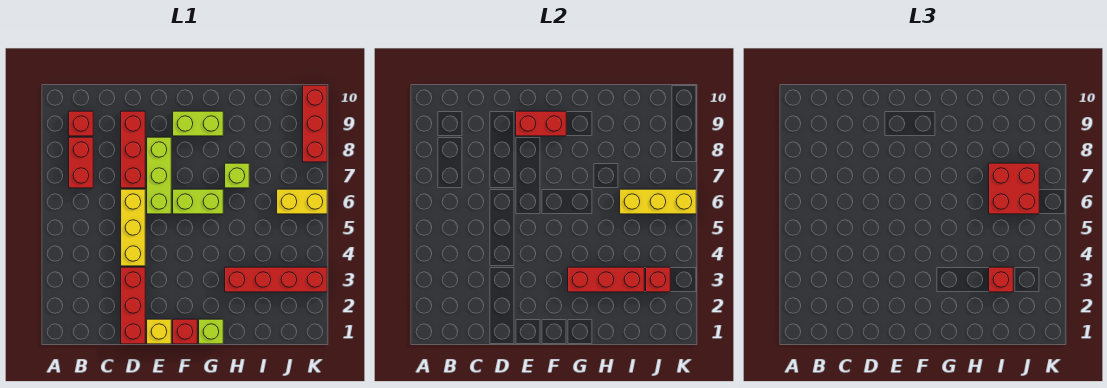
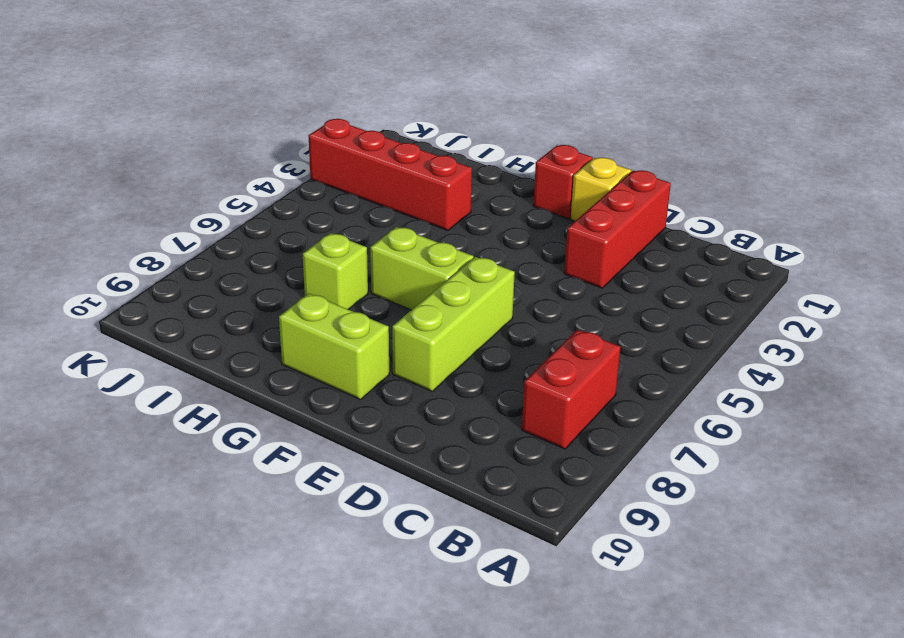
none -> red 1x1 brick [69,111,93,136]
none -> yellow 1x3 brick [121,189,145,266]
none -> red 1x3 brick [121,111,145,188]

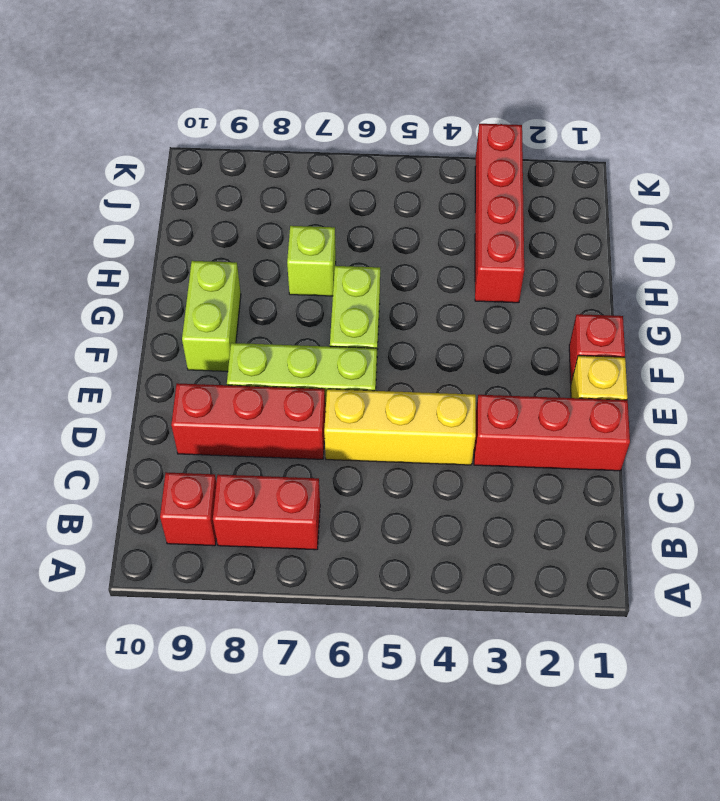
none -> lime 1x1 brick [199,319,223,344]
none -> yellow 1x2 brick [277,189,327,214]
none -> red 1x3 brick [303,85,327,162]

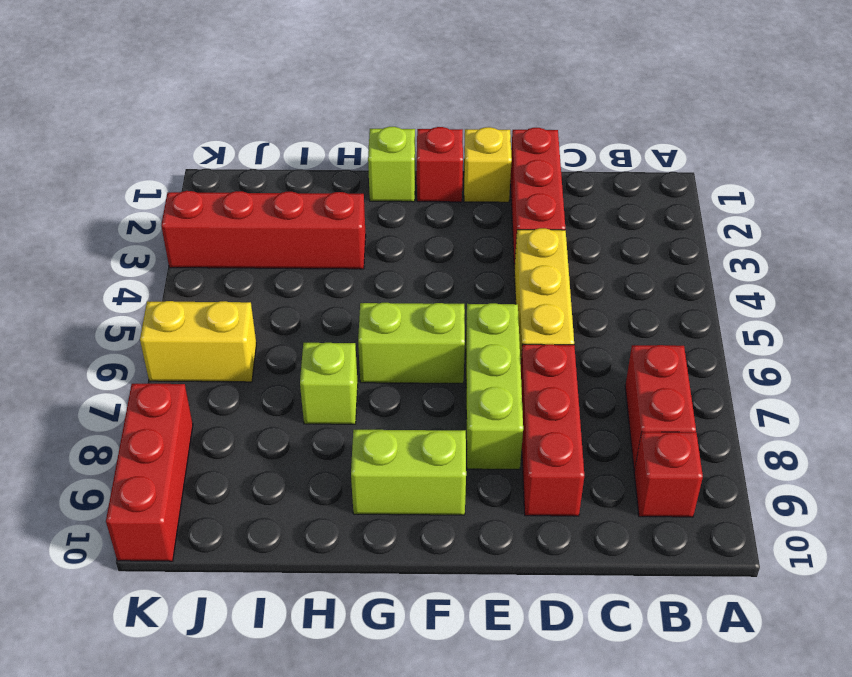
none -> red 1x2 brick [516,111,566,136]
none -> red 1x3 brick [568,267,644,292]
none -> yellow 1x3 brick [620,189,696,214]

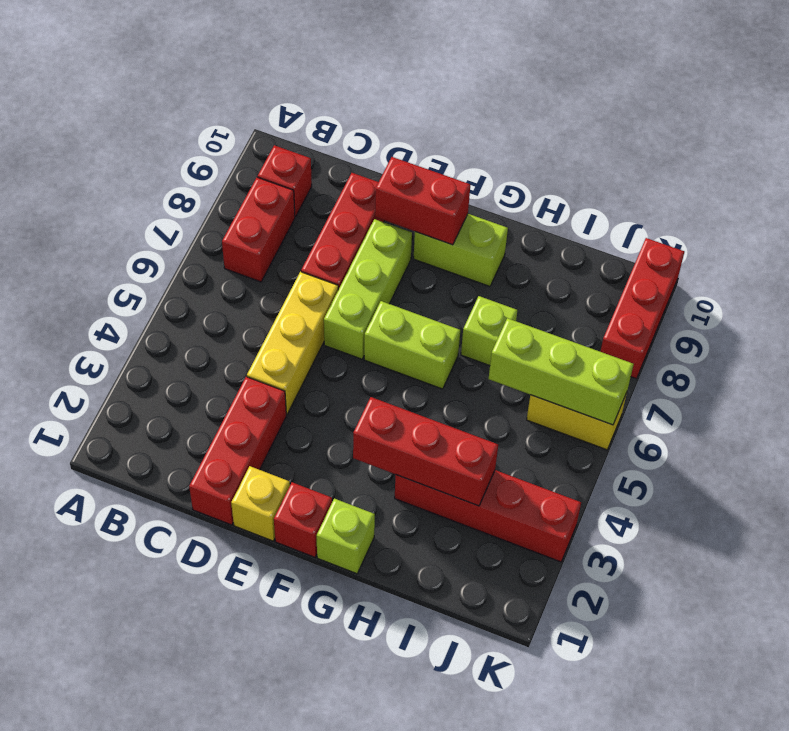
lime 1x3 brick [489,318,633,425] -> yellow 1x3 brick [620,189,696,214]
none -> red 1x1 brick [646,267,670,292]
none -> red 1x1 brick [989,267,1013,292]
none -> red 2x2 brick [989,163,1039,214]

